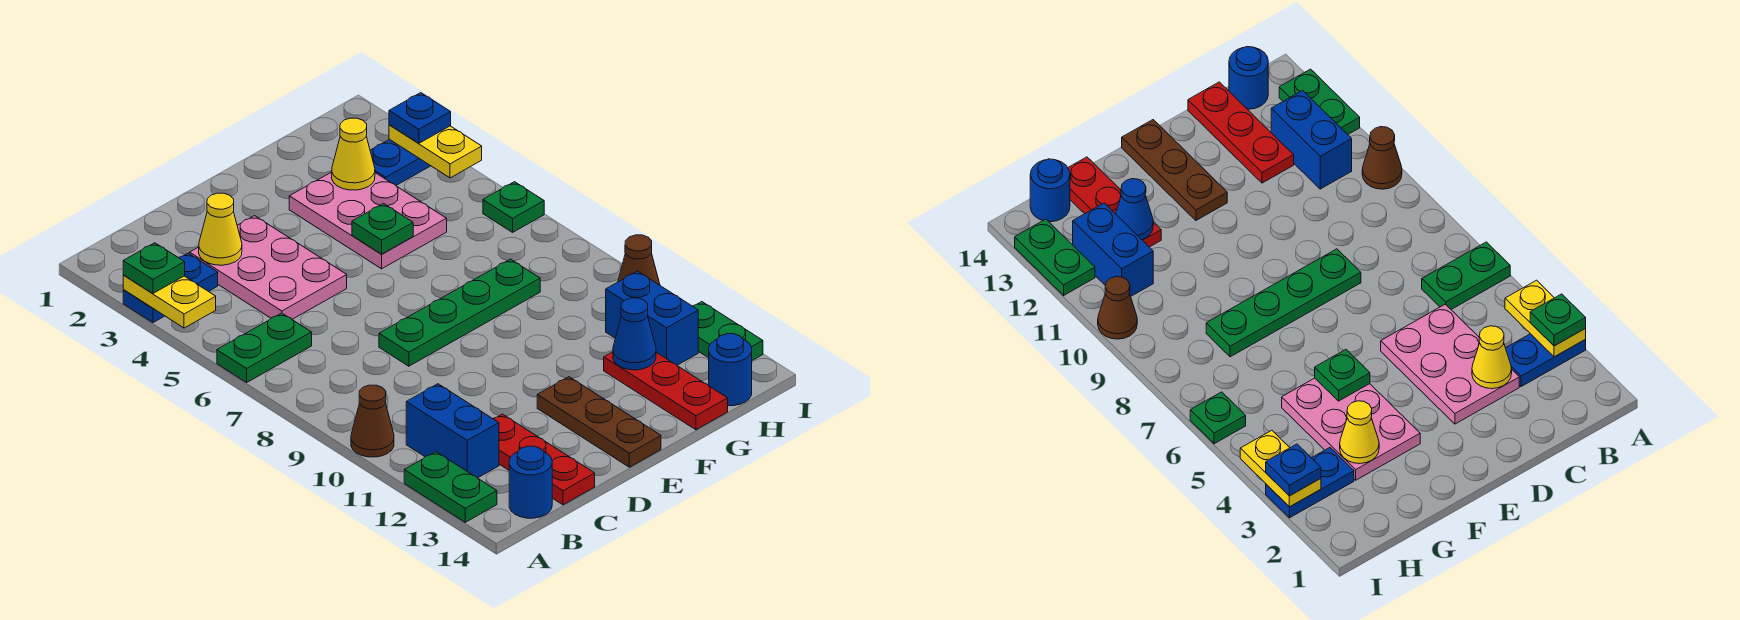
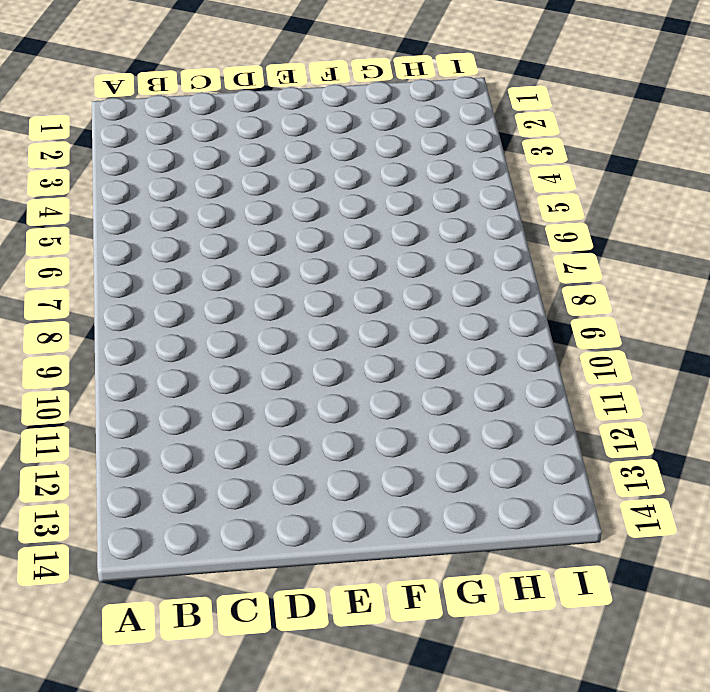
none -> blue 1x2 plate [123,253,218,323]
none -> green 1x2 plate [217,313,312,382]
none -> brown 1x1 cone [351,385,394,457]

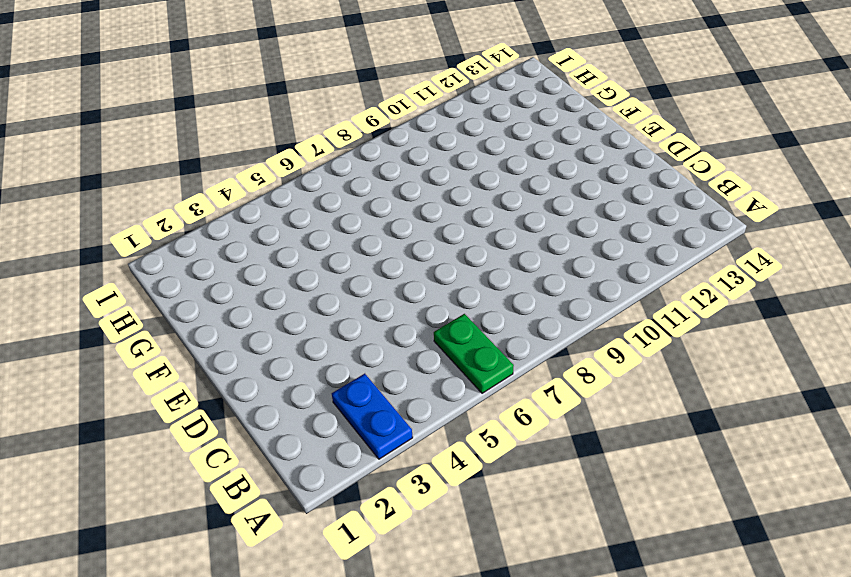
none -> brown 1x1 cone [351,385,394,457]
none -> green 1x2 plate [404,452,497,522]
none -> blue 1x2 brick [406,384,499,478]

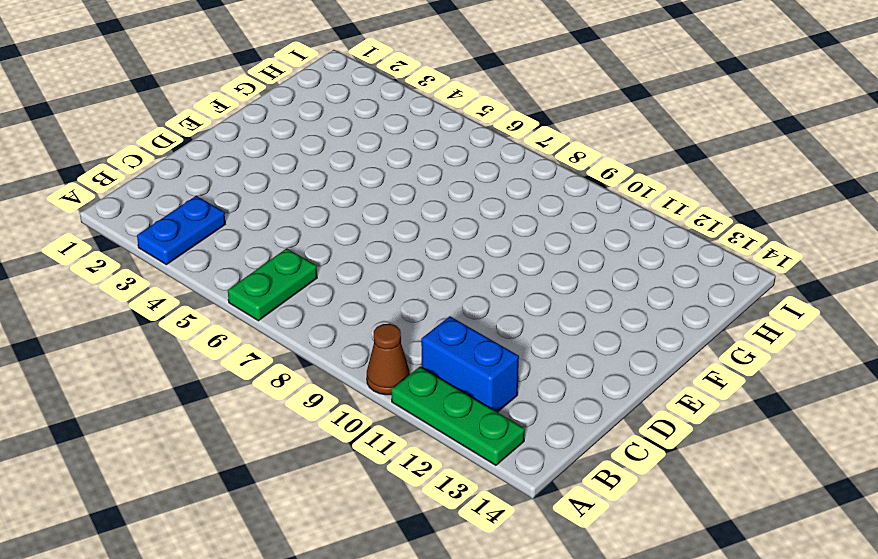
green 1x3 plate [391,367,525,465] -> green 1x2 plate [404,452,497,522]
none -> blue 1x1 round brick [509,446,552,518]
none -> pink 2x3 plate [190,216,347,319]
none -> red 1x3 plate [493,414,595,505]

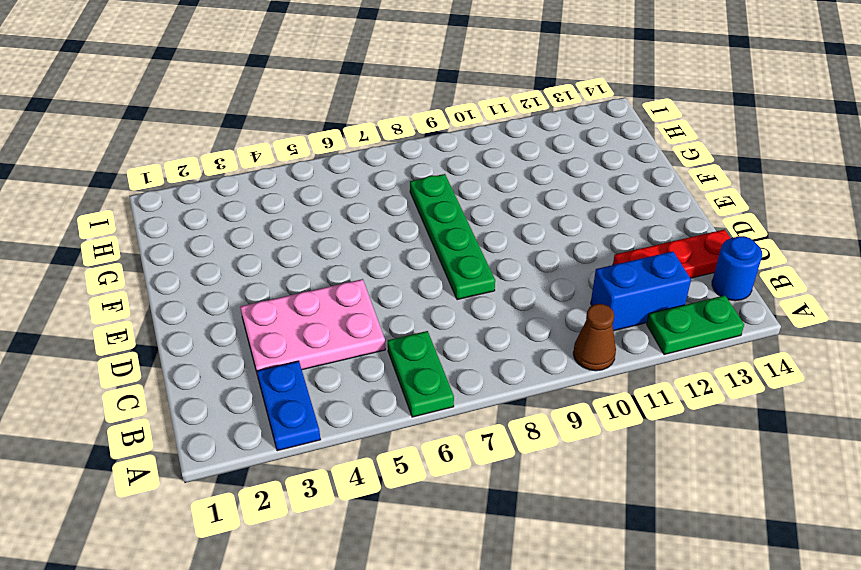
none -> brown 1x3 plate [537,377,661,467]
none -> pink 2x3 plate [289,172,447,269]
none -> red 1x3 plate [604,352,728,430]

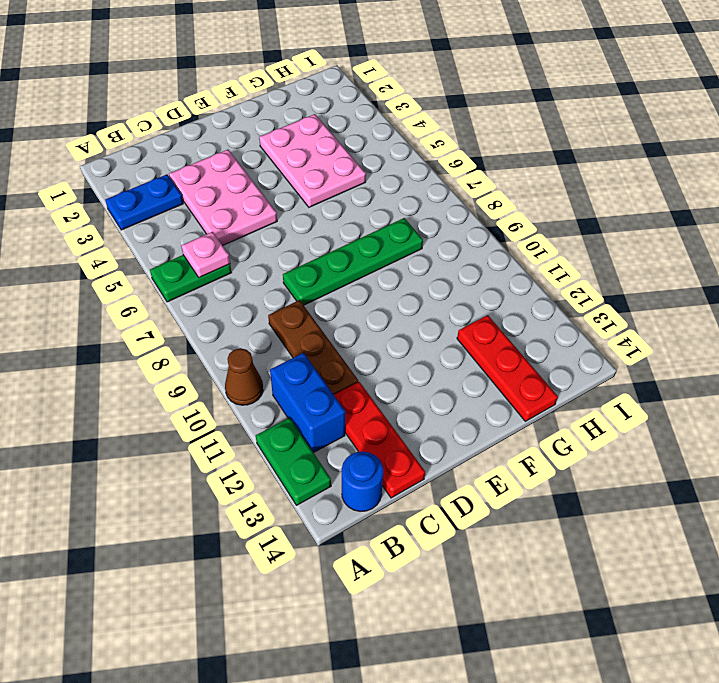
pink 1x1 plate [181,232,230,278] -> none
brown 1x3 plate [268,300,358,394] -> brown 1x3 plate moved to [537,377,661,467]
none -> blue 1x2 plate [370,139,430,185]
none -> blue 1x2 brick [606,271,698,365]
none -> blue 1x1 round brick [709,334,752,406]

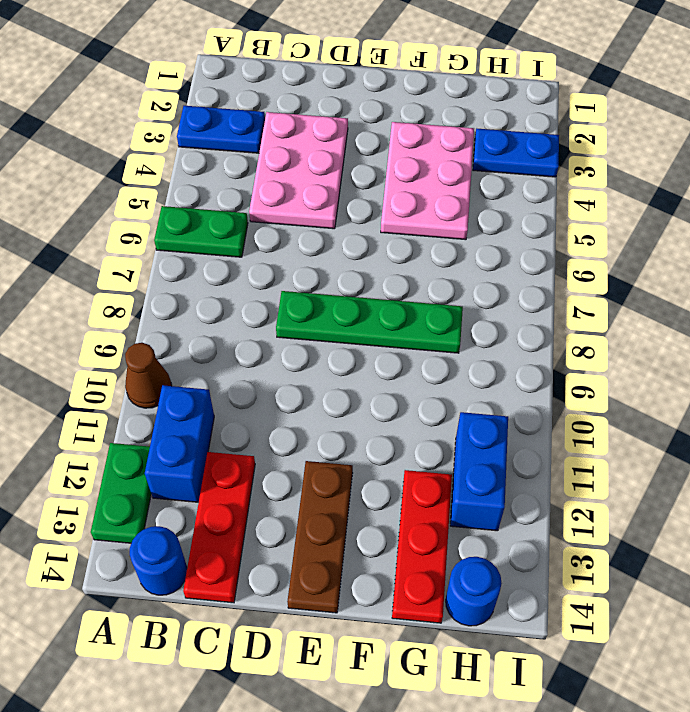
none -> green 1x1 plate [483,182,544,232]
none -> brown 1x1 cone [618,235,660,285]
none -> green 1x2 plate [693,302,763,360]

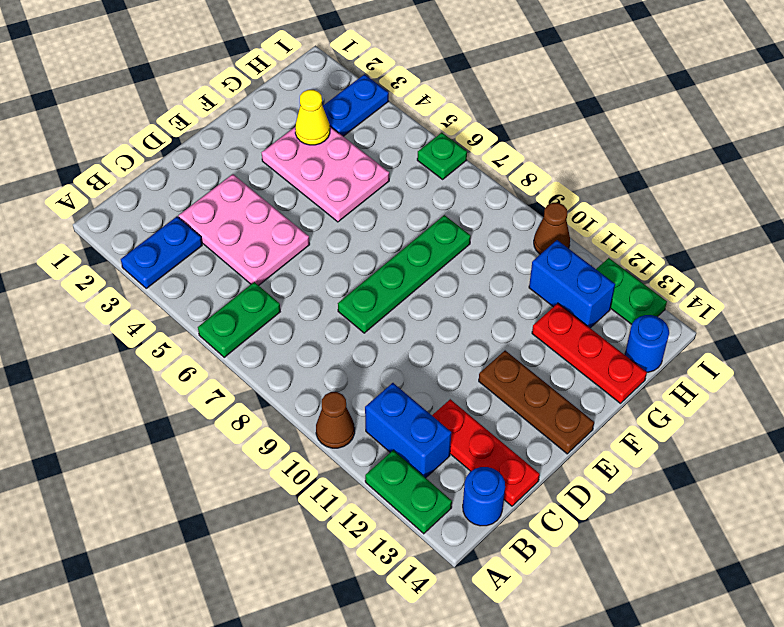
none -> yellow 1x2 plate [123,275,216,328]
none -> yellow 1x1 cone [199,193,242,265]
none -> green 1x1 plate [352,204,413,254]

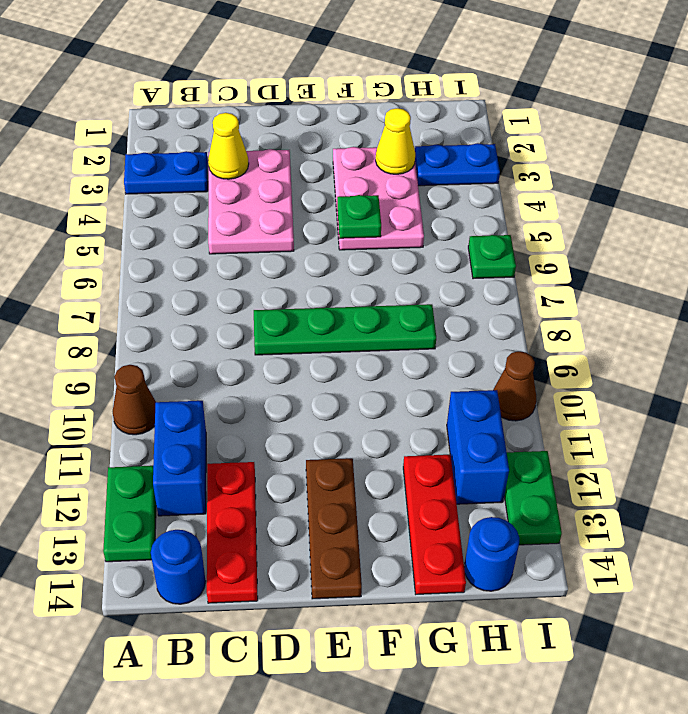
none -> green 1x2 plate [217,313,312,382]
none -> yellow 1x2 plate [123,275,216,328]
none -> blue 1x1 cone [613,298,656,370]

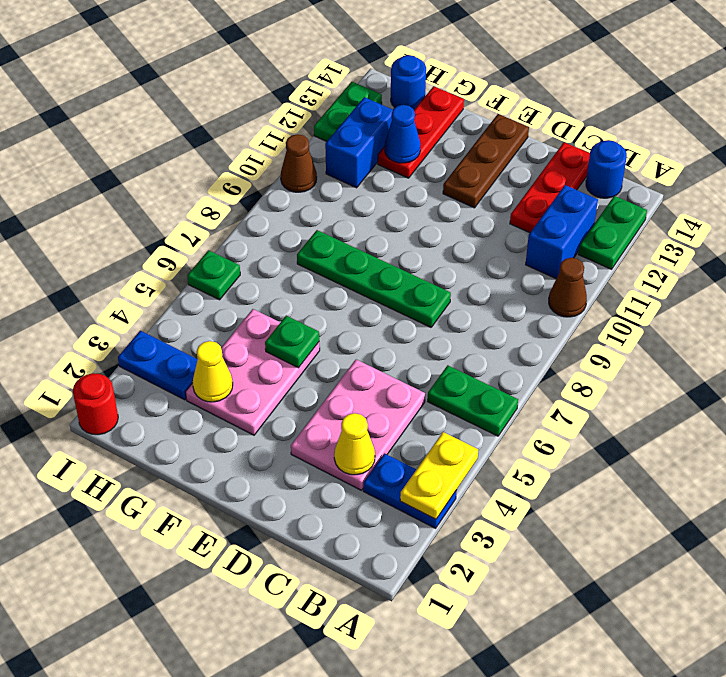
red 1x1 round brick [73,373,118,435] -> none
none -> yellow 1x2 plate [389,125,482,178]
none -> green 1x1 plate [123,243,185,293]
none -> blue 1x1 plate [389,93,451,143]

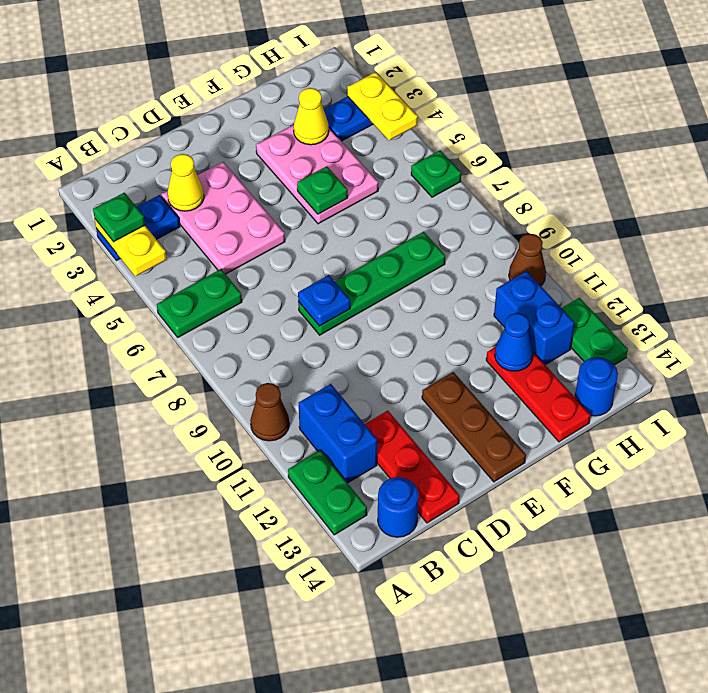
blue 1x1 plate [298,275,350,326] -> blue 1x1 plate moved to [389,93,451,143]

